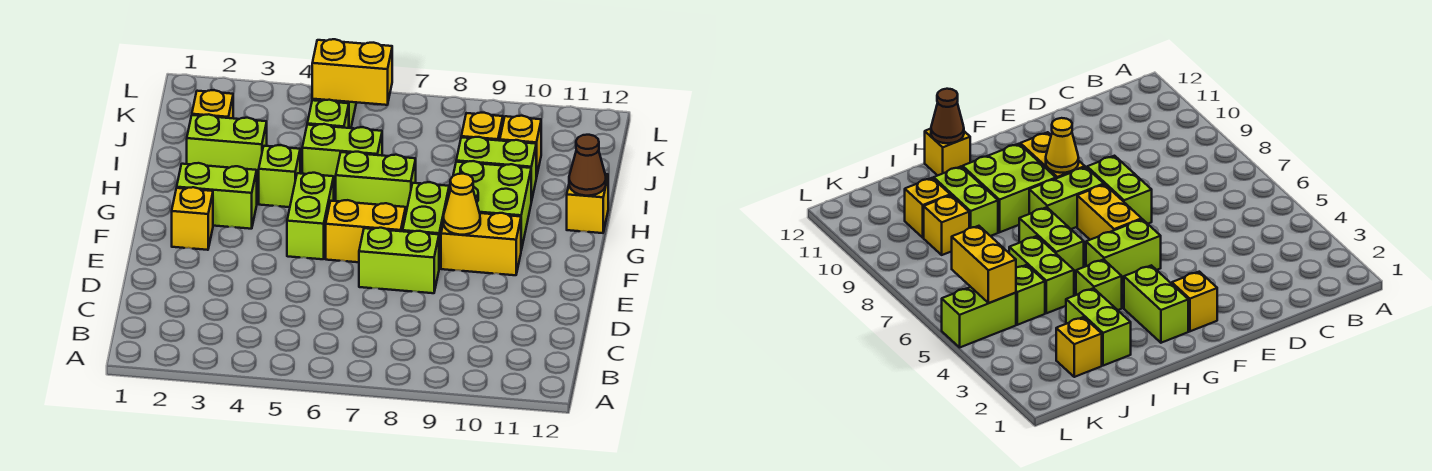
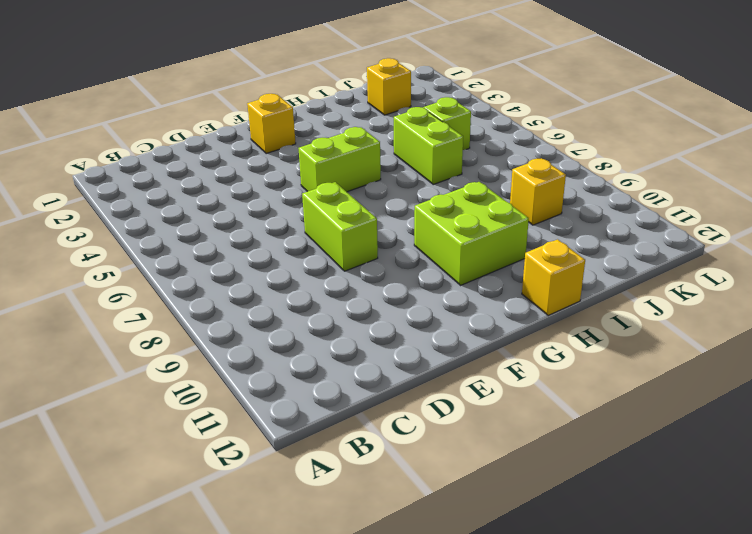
none -> yellow 1x2 brick [326,200,406,262]
none -> lime 1x2 brick [403,182,449,268]
none -> yellow 1x2 brick [441,213,521,275]

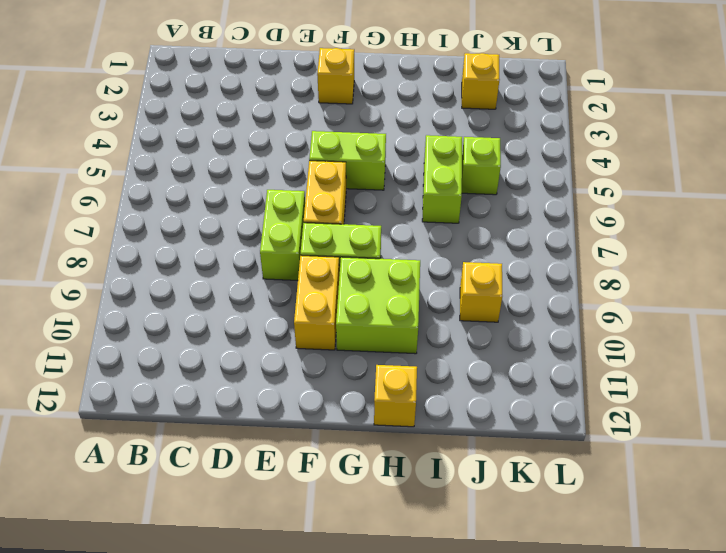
none -> lime 1x2 brick [177,163,257,229]
none -> lime 1x1 brick [259,145,300,207]
none -> lime 1x2 brick [336,152,416,212]

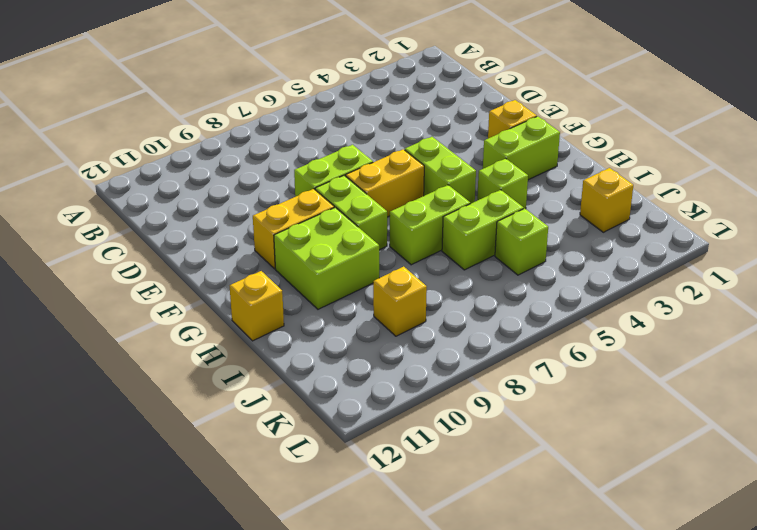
none -> lime 1x2 brick [187,114,267,180]
none -> lime 1x2 brick [456,137,536,202]
none -> yellow 1x1 brick [500,116,541,178]

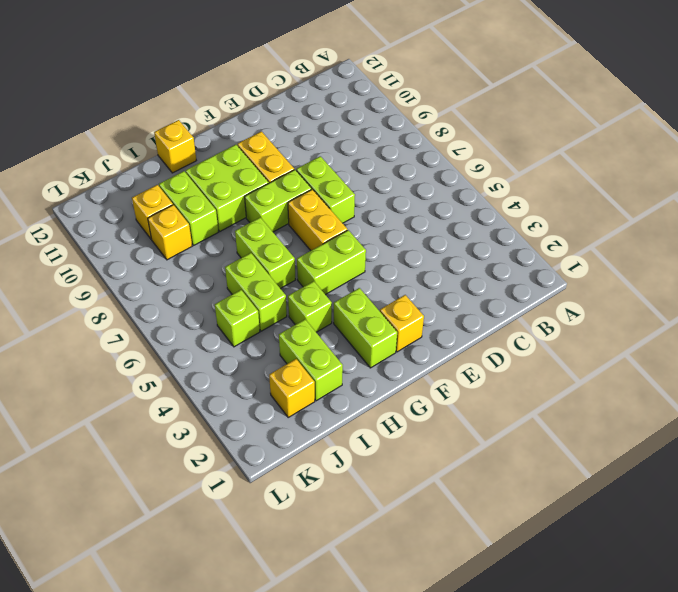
none -> lime 1x2 brick [942,287,1016,347]
none -> yellow 1x1 cone [444,174,480,235]
none -> brown 1x1 cone [569,135,606,196]

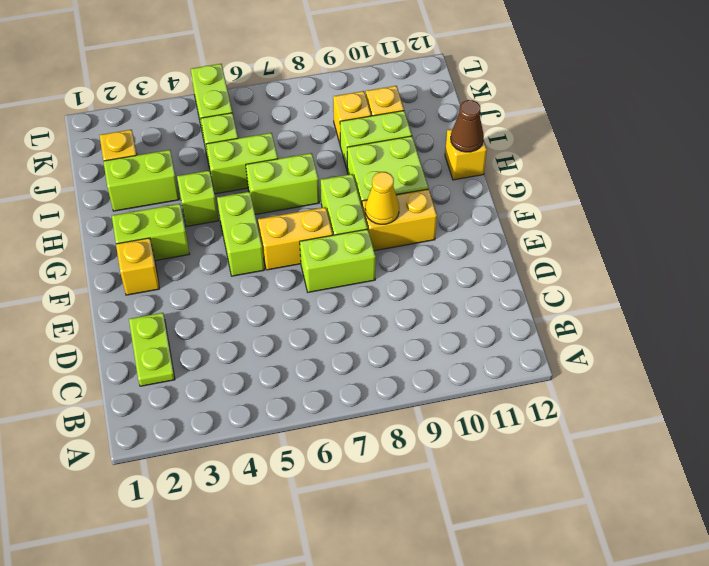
lime 1x2 plate [129,313,175,386] -> none
none -> yellow 1x2 brick [312,39,392,105]

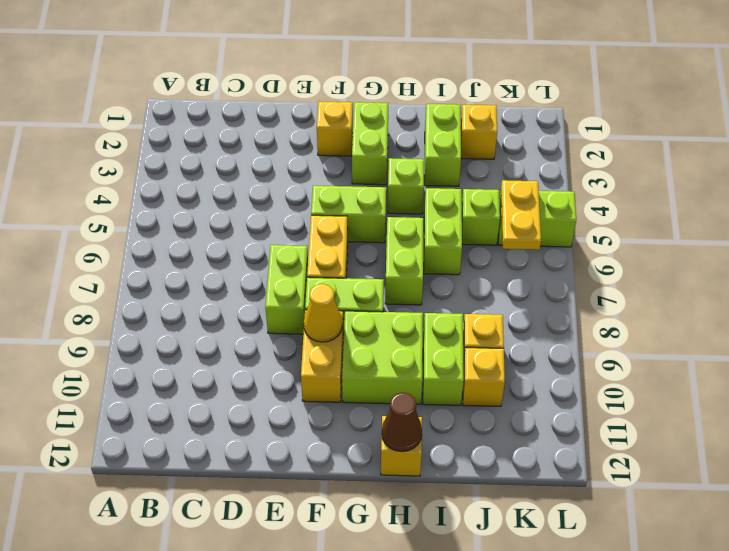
yellow 1x2 plate [501,180,541,250] -> yellow 1x2 brick [312,39,392,105]

